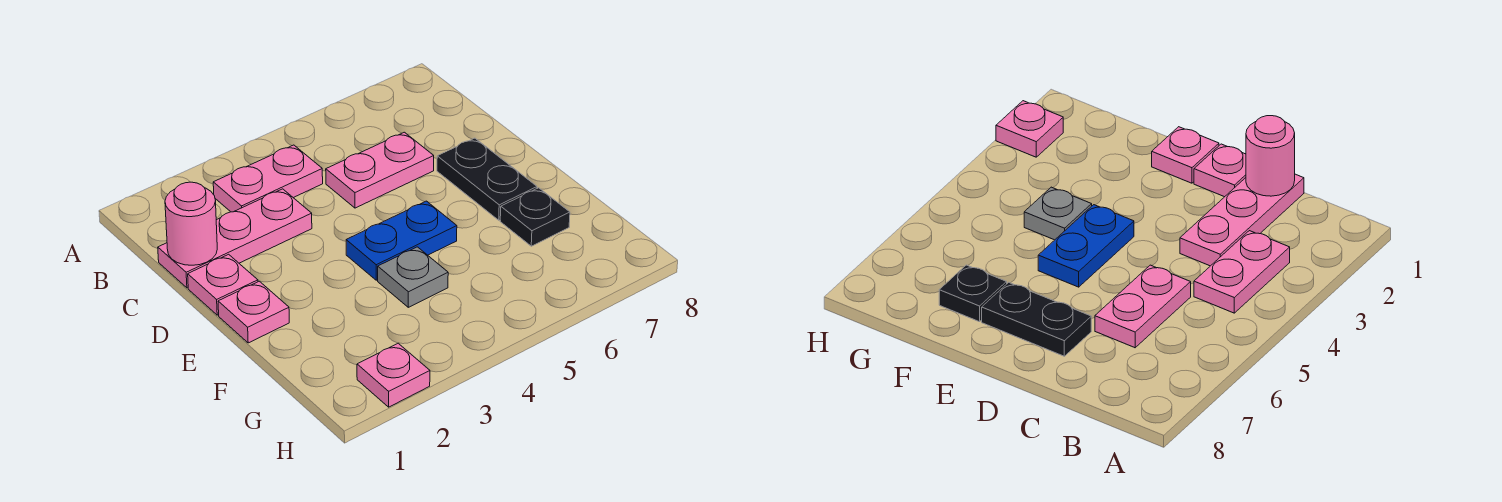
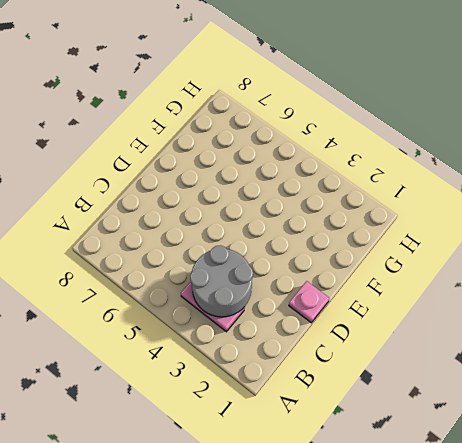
grey 2x2 round brick [190,245,253,317] -> none
none -> pink 1x3 plate [158,189,312,288]
none -> pink 1x2 plate [326,132,434,208]

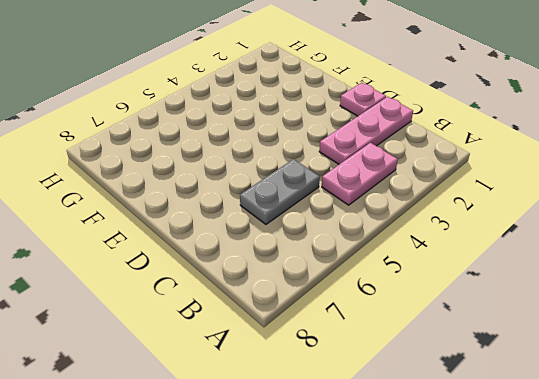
grey 1x2 plate [240,159,320,224] -> pink 1x2 plate [326,132,434,208]
none -> black 1x2 plate [437,138,537,220]
none -> pink 1x1 plate [218,281,289,343]

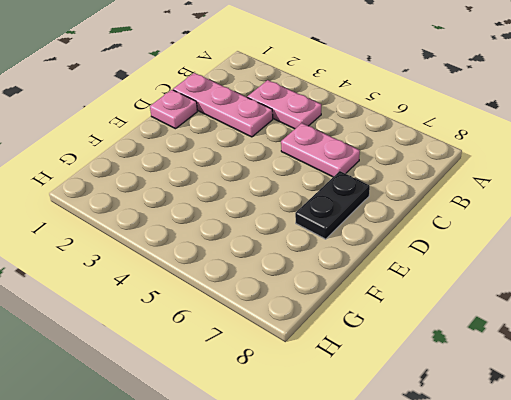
none -> pink 1x1 plate [218,281,289,343]
none -> blue 1x2 plate [346,201,457,280]

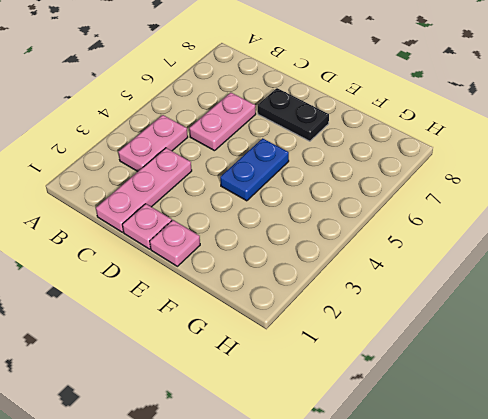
none -> grey 1x1 plate [378,247,448,307]
none -> black 1x1 plate [500,188,570,246]

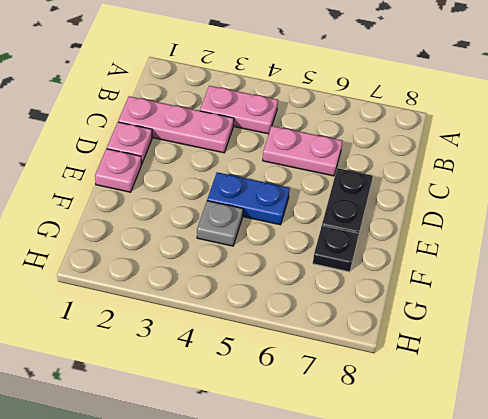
none -> pink 1x1 plate [357,343,430,407]
none -> pink 1x1 round brick [165,182,217,265]

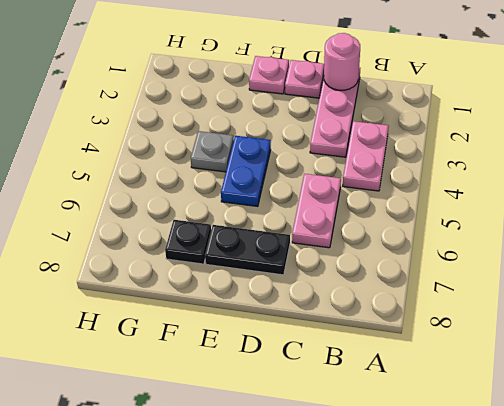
none -> pink 1x1 plate [357,343,430,407]

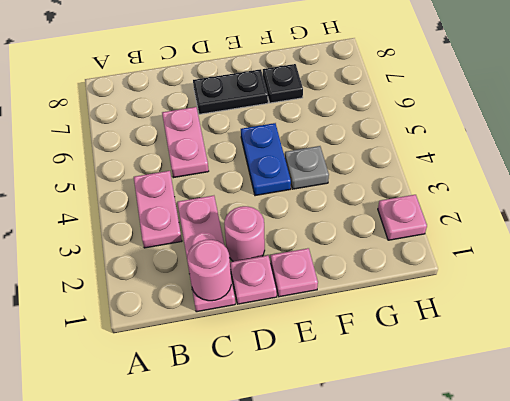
pink 1x1 round brick [224,206,265,261] -> none

